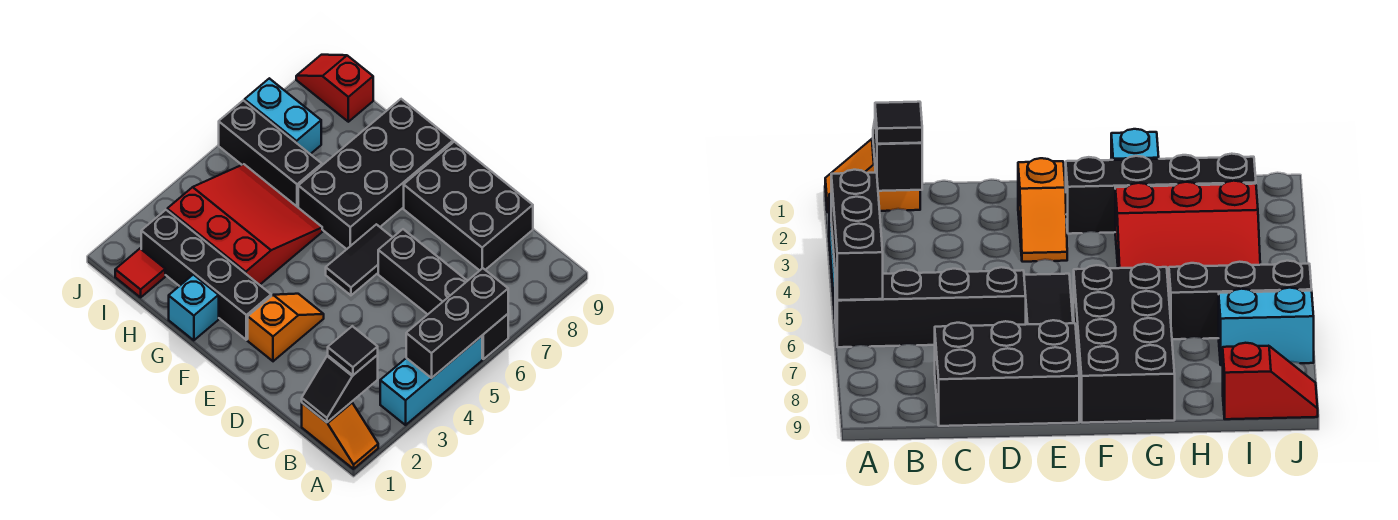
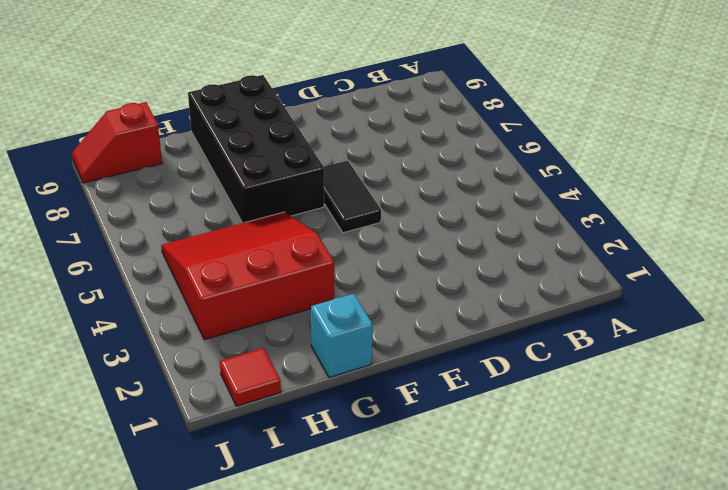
none -> orange 1x2 slope [302,402,378,469]
none -> cyan 1x3 brick [380,336,482,425]
none -> black 1x4 brick [378,229,508,359]

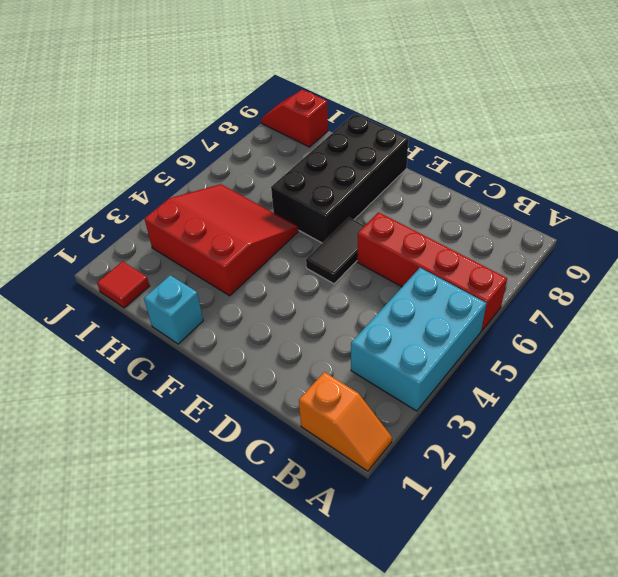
cyan 2x3 brick [351,268,486,411] -> cyan 1x3 brick [380,336,482,425]
red 1x4 brick [357,212,507,331] -> black 1x4 brick [378,229,508,359]
none -> black 2x3 brick [404,142,533,271]
none -> orange 1x2 slope [248,294,324,361]
none -> black 1x4 brick [141,210,271,340]

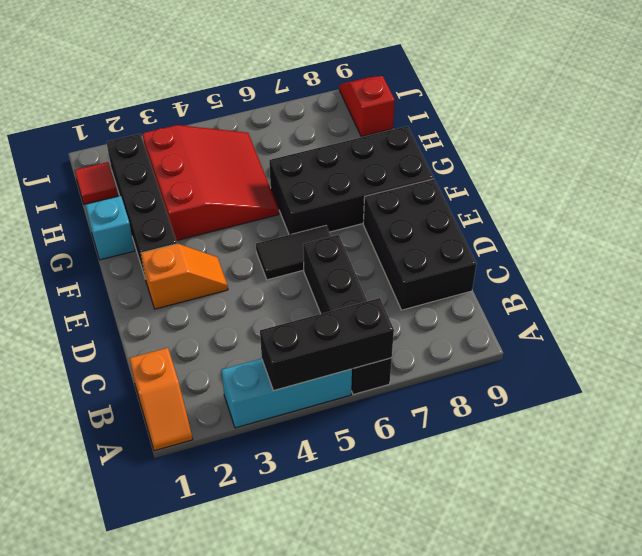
none -> black 1x3 brick [219,100,322,207]
none -> cyan 1x2 brick [245,78,321,154]
none -> black 1x2 slope [302,355,378,422]

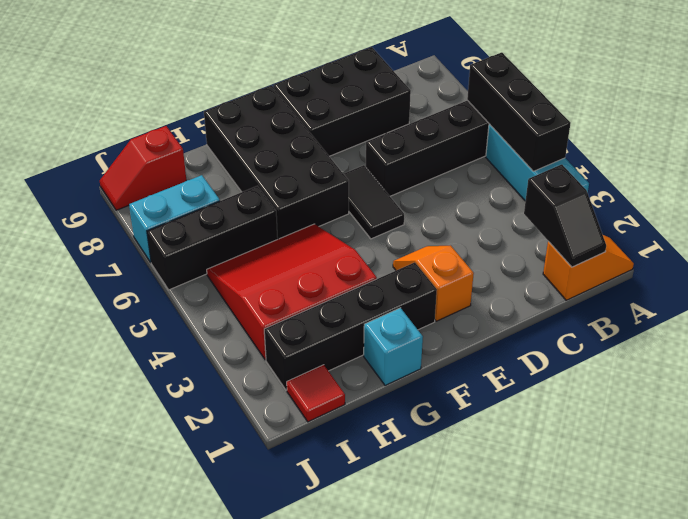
none -> black 1x1 tile [328,326,378,375]

